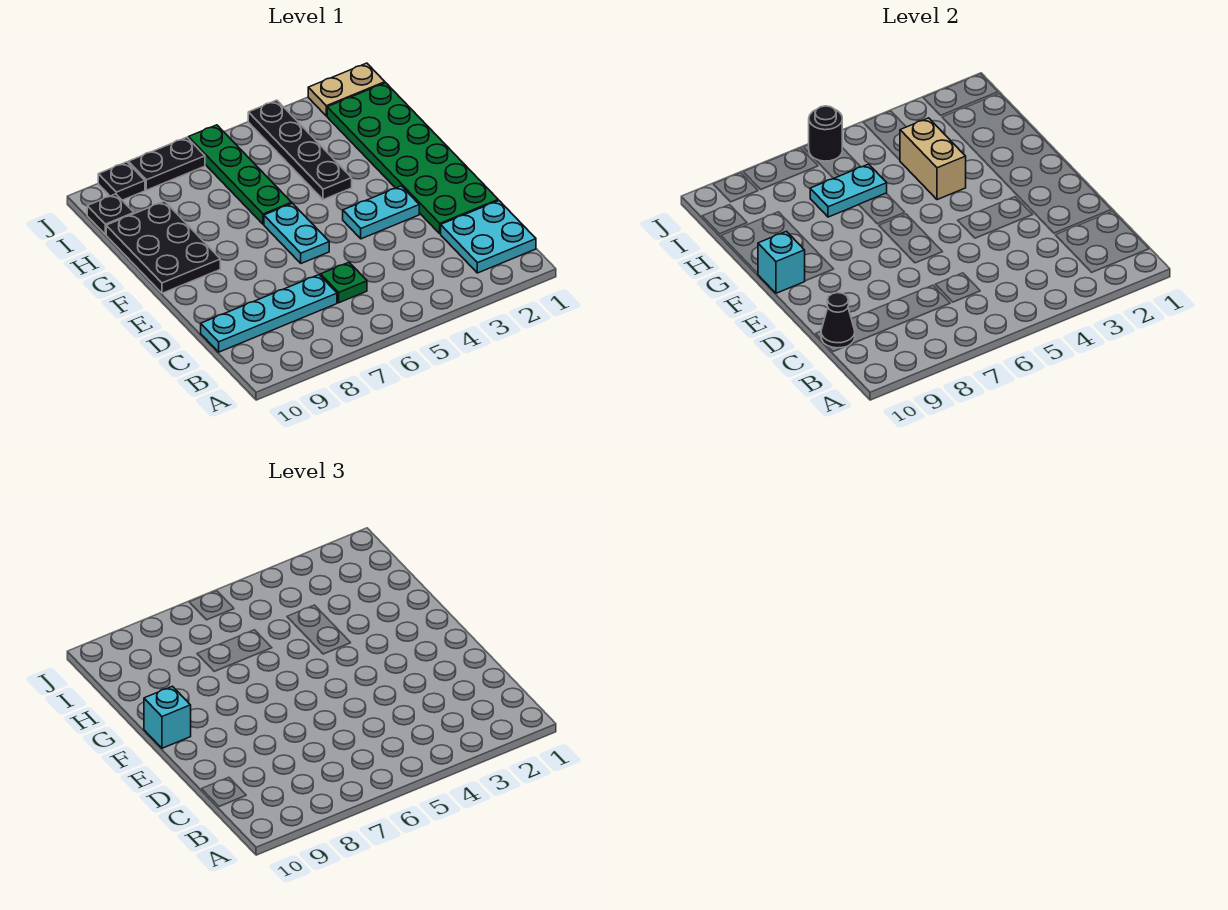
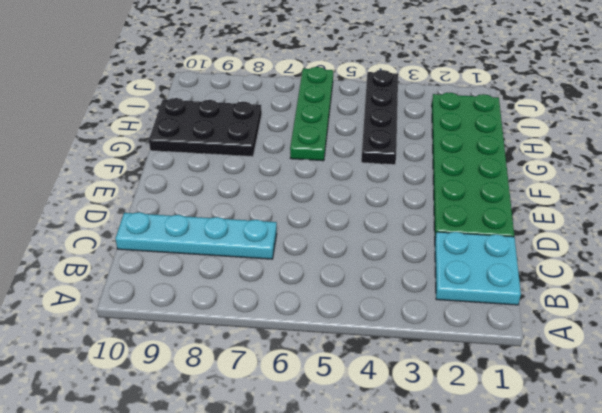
black 2x3 plate [149,98,262,157] -> black 2x3 plate turned to [106,201,220,293]
none -> green 1x1 plate [321,262,367,303]
none -> cyan 1x2 plate [343,186,419,239]
none -> cyan 1x2 plate [264,203,329,263]

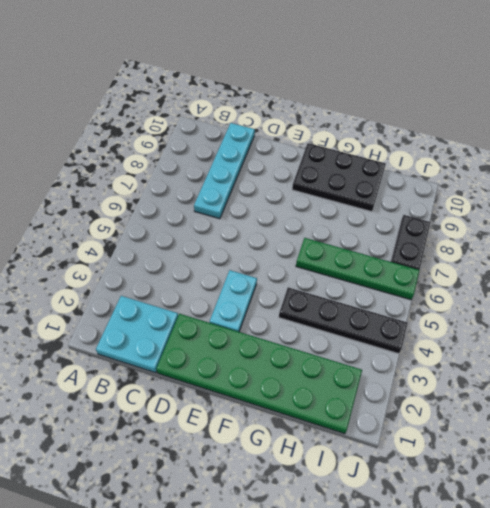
none -> green 1x1 plate [321,262,367,303]
none -> cyan 1x2 plate [264,203,329,263]
none -> black 1x1 plate [87,194,134,234]

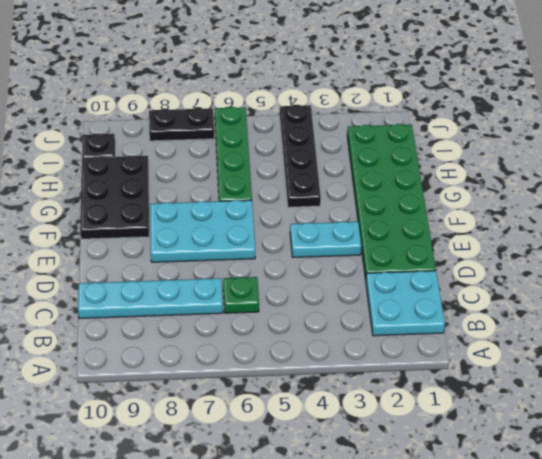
cyan 2x3 plate [150,200,255,262] -> cyan 1x2 plate [264,203,329,263]
none -> tan 1x2 plate [308,63,385,116]
none -> black 1x1 plate [98,162,145,200]
none -> black 1x1 cone [821,293,855,348]

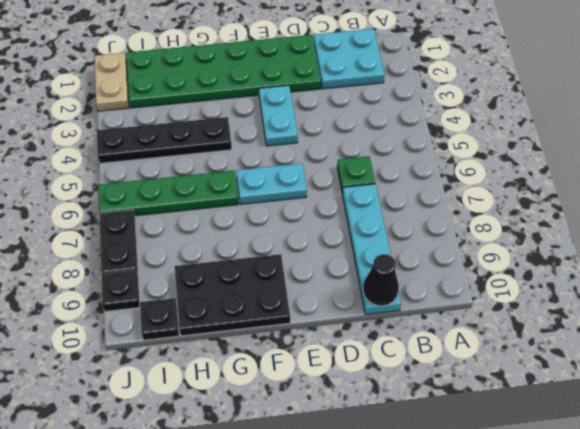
none -> cyan 1x1 brick [758,231,805,293]
none -> tan 1x2 brick [900,118,966,200]
none -> cyan 1x2 plate [810,164,887,217]

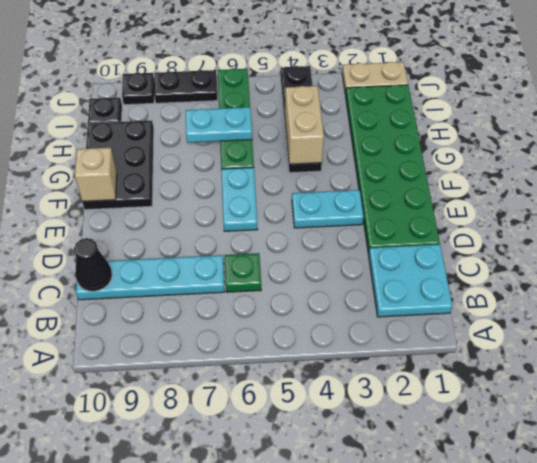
tan 1x1 brick [75,148,117,202] -> cyan 1x1 brick [758,231,805,293]
none -> black 1x1 round brick [809,106,842,161]
none -> cyan 1x1 brick [144,686,191,748]

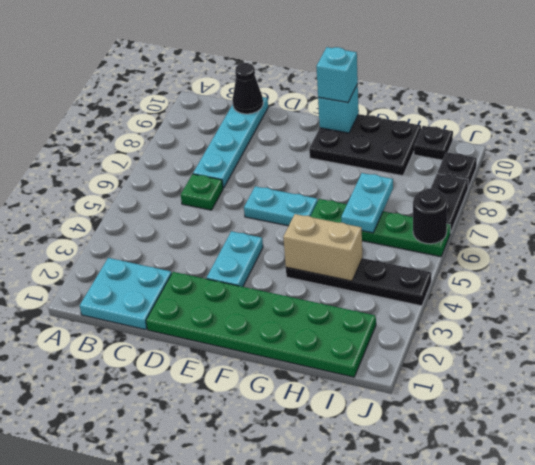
none -> tan 1x2 plate [308,63,385,116]

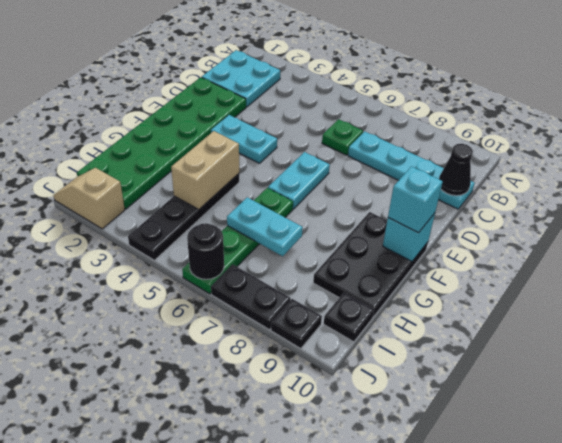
tan 1x2 slope [53,168,125,229] -> tan 1x2 plate [308,63,385,116]

